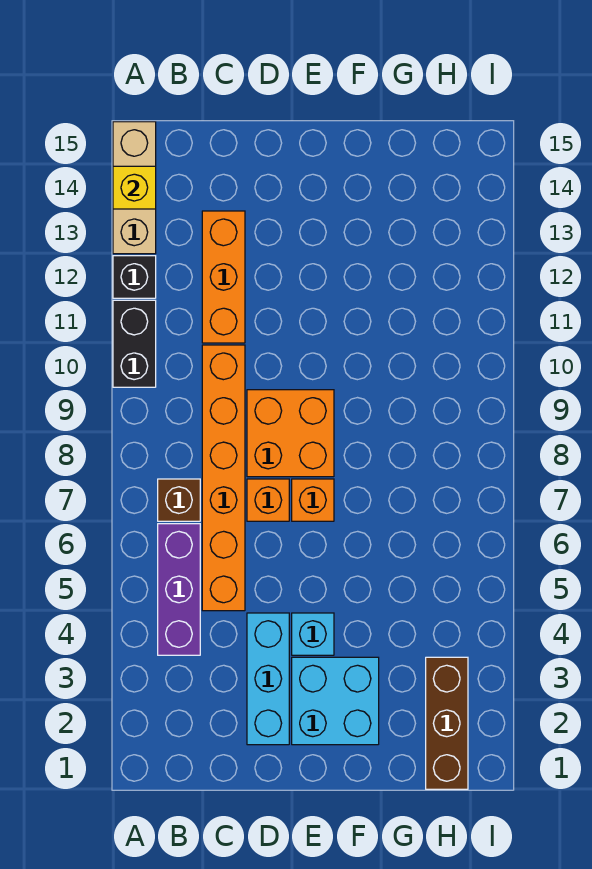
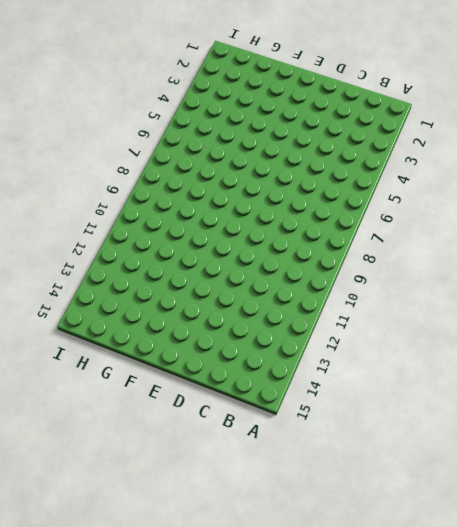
none -> black 1x2 brick [113,300,156,387]
none -> black 1x1 brick [113,256,156,298]
none -> tan 1x3 brick [113,122,156,254]

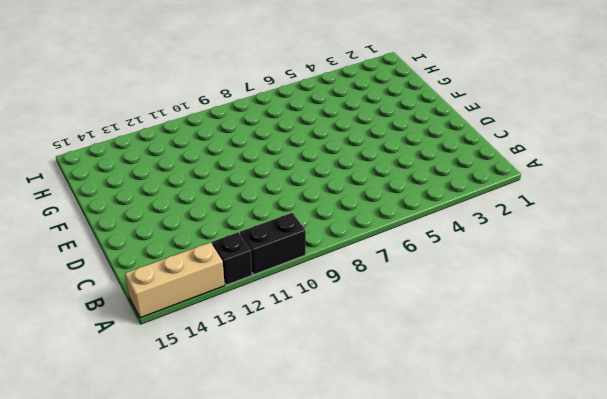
none -> purple 1x3 brick [158,524,200,655]
none -> brown 1x1 brick [158,479,200,521]
none -> orange 1x6 brick [202,345,245,611]

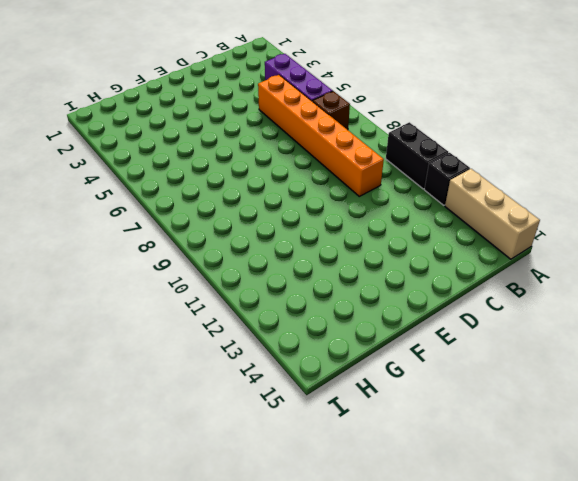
none -> orange 1x3 brick [202,211,245,343]
none -> cyan 1x3 brick [247,613,289,745]
none -> orange 1x1 brick [247,479,289,521]

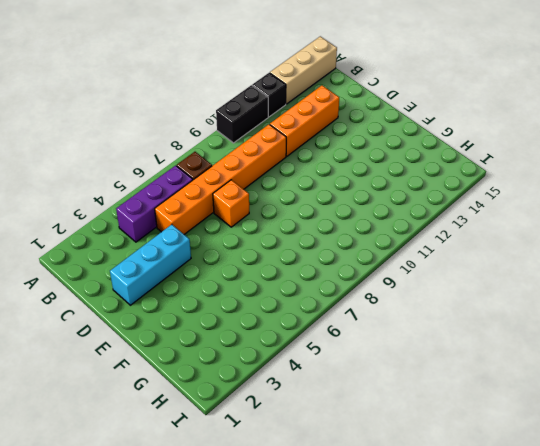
none -> orange 2x2 brick [247,390,334,477]
none -> cyan 2x2 brick [292,657,379,745]
none -> cyan 1x1 brick [292,613,334,655]

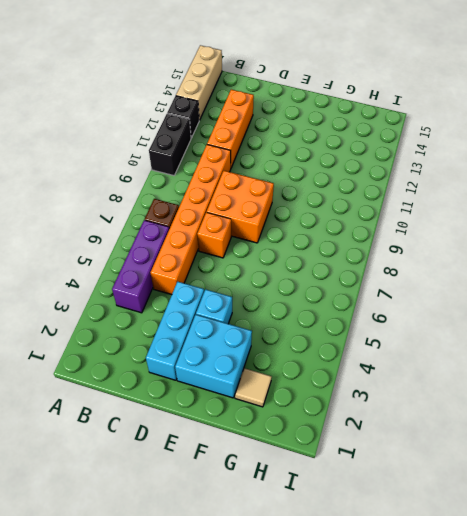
tan 1x1 tile [235,368,272,407] -> none
none -> orange 1x1 brick [292,479,334,521]
none -> brown 1x3 brick [426,657,468,789]
none -> yellow 1x1 brick [113,166,156,209]

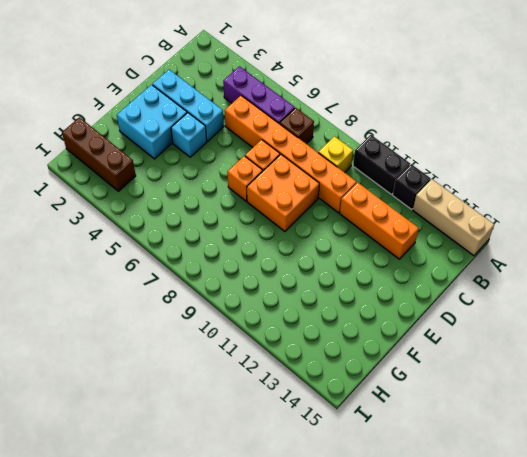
yellow 1x1 brick [318,136,353,172] -> yellow 1x1 brick moved to [113,166,156,209]

